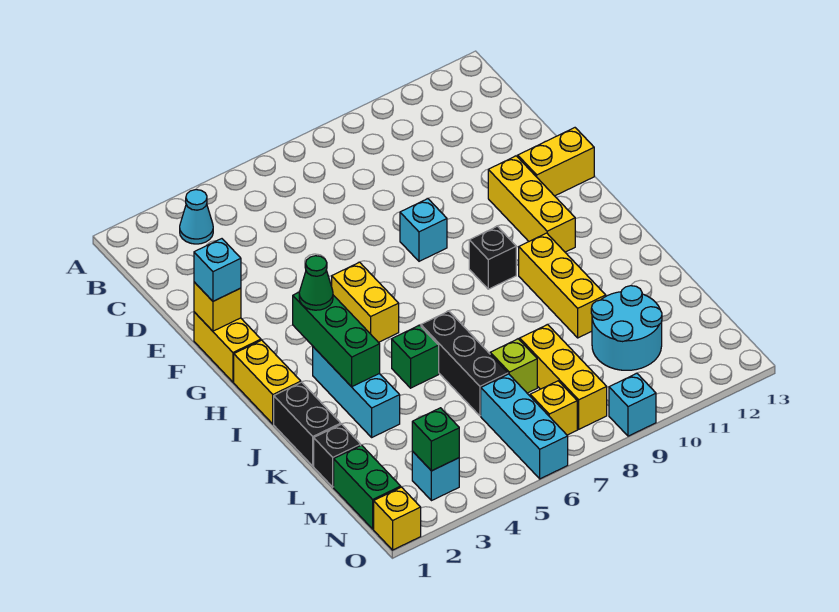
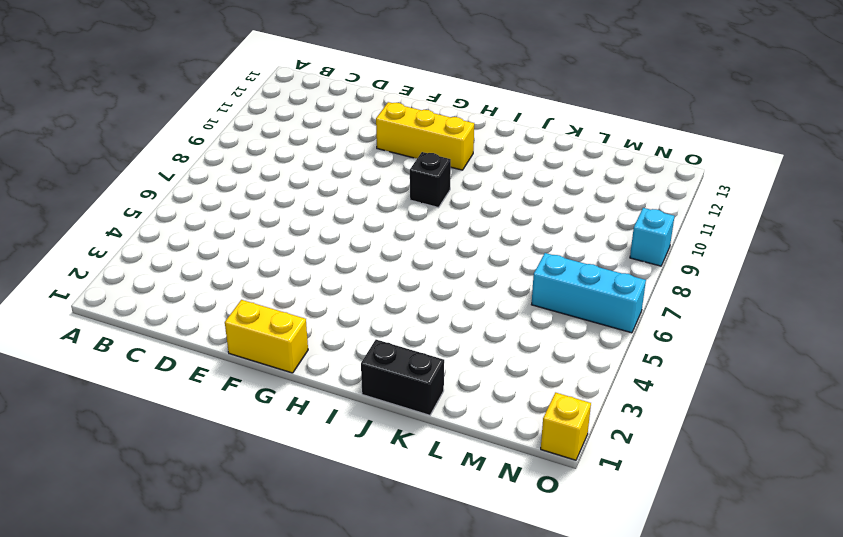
none -> cyan 1x1 cone [180,190,213,244]
none -> cyan 1x1 brick [400,199,447,261]
none -> yellow 1x2 brick [518,128,594,196]

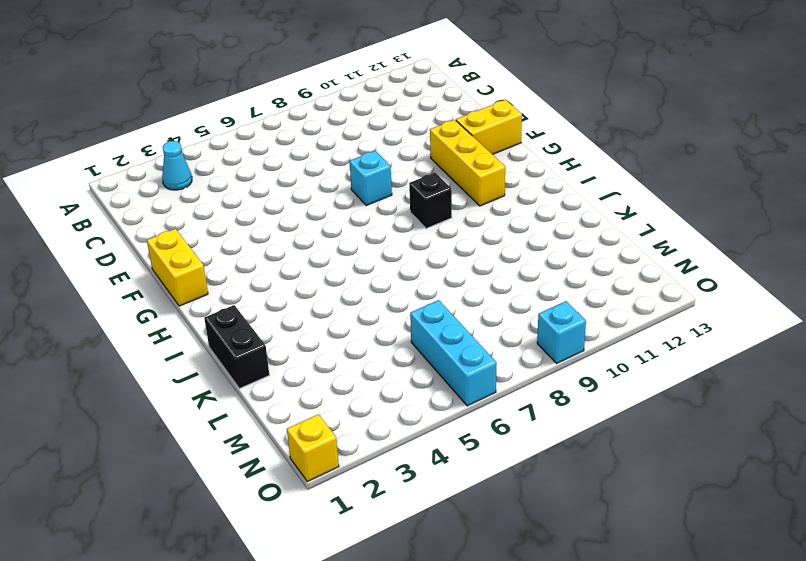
none -> yellow 1x2 brick [332,262,399,343]
none -> yellow 1x2 brick [234,340,301,424]
none -> cyan 1x3 brick [313,347,400,437]

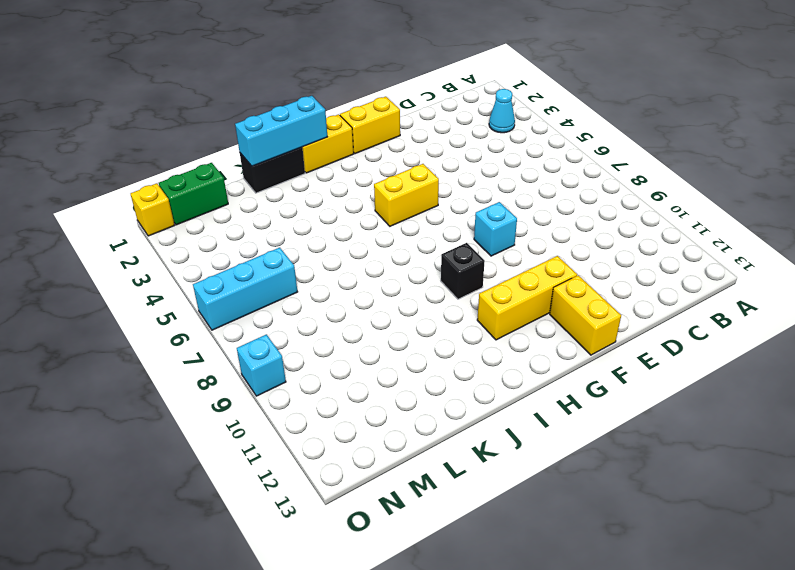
cyan 1x3 brick [235,96,327,166] -> cyan 1x3 brick moved to [313,347,400,437]
none -> yellow 1x3 brick [519,233,606,338]
none -> green 1x1 brick [392,325,439,388]
none -> black 1x3 brick [421,311,508,416]

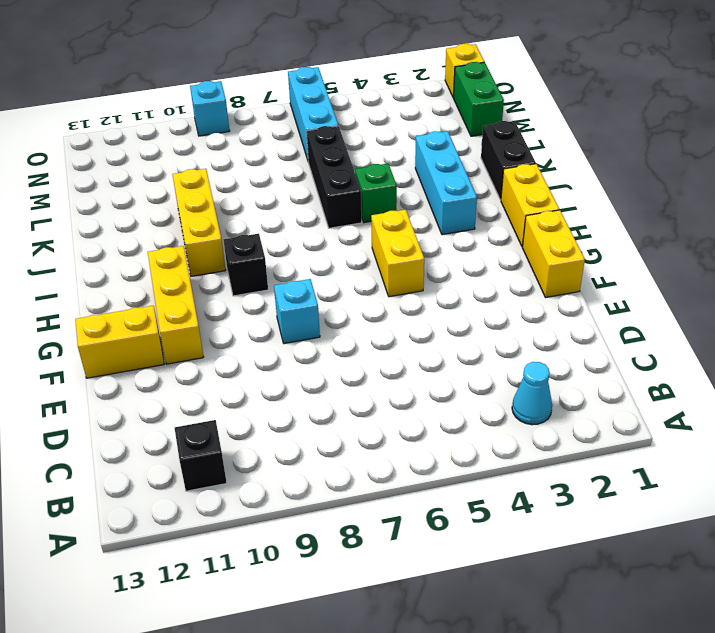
black 1x1 brick [175,420,227,491] -> black 1x1 brick moved to [314,424,361,487]
none -> lime 1x1 brick [490,339,537,393]
none -> yellow 1x3 brick [520,325,607,429]
none -> cyan 2x2 round brick [591,286,662,370]

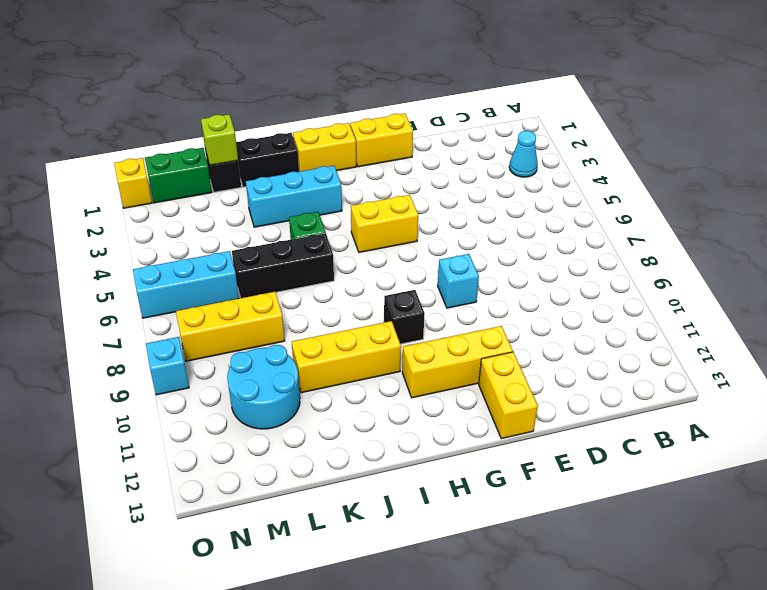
lime 1x1 brick [201,114,238,165] -> lime 1x1 brick moved to [490,339,537,393]
none -> cyan 1x1 brick [412,451,459,501]
none -> yellow 1x1 brick [530,381,577,435]
none -> yellow 1x1 brick [194,282,241,331]

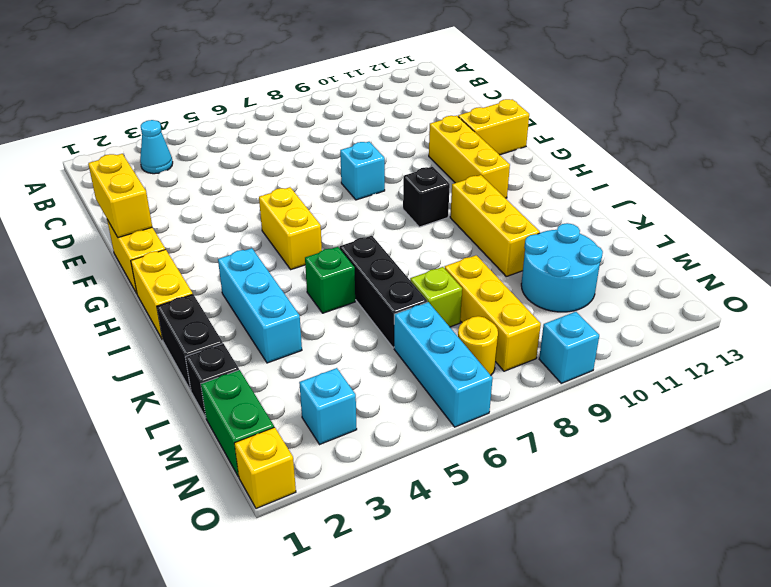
yellow 1x2 brick [88,154,152,238] -> yellow 1x1 brick [194,282,241,331]
yellow 1x1 round brick [458,316,498,375] -> yellow 1x1 brick [530,381,577,435]
none -> green 1x3 brick [293,292,380,387]
none -> green 1x1 brick [412,408,459,471]
none -> cyan 1x1 brick [194,239,241,301]

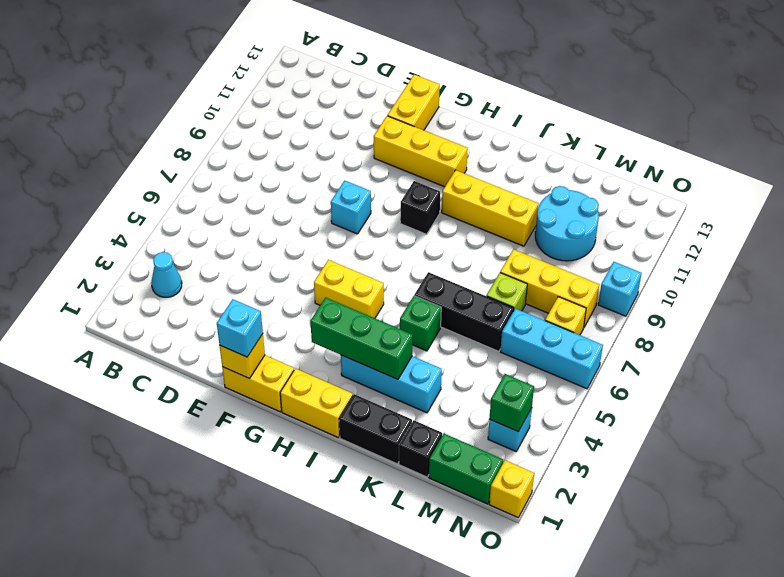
none -> green 1x1 cone [299,256,333,310]

